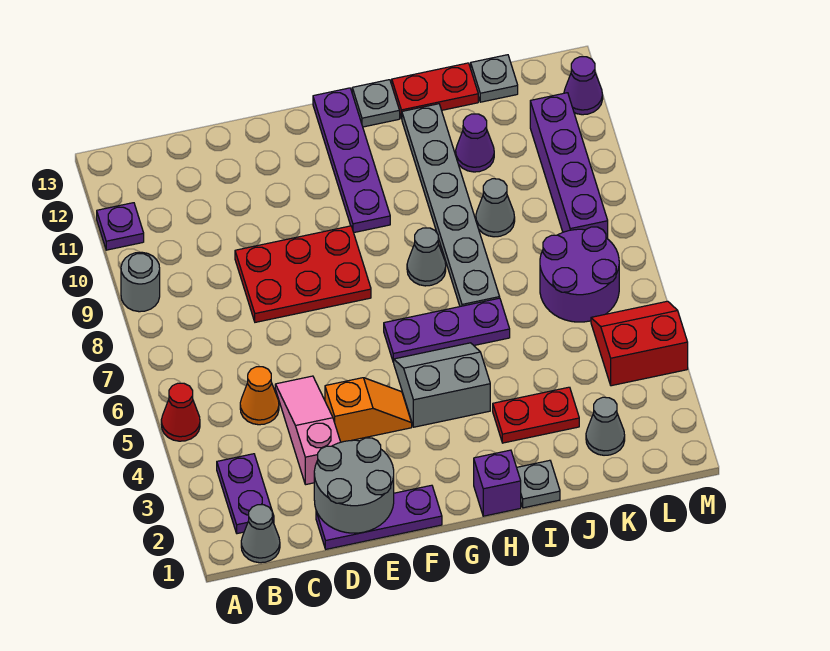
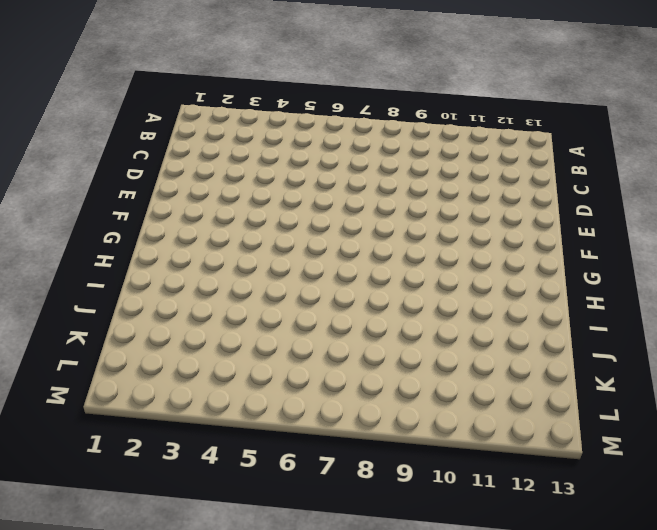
none -> red 1x1 cone [161,383,200,441]
none -> grey 1x1 round brick [121,252,160,312]
none -> purple 1x1 plate [97,203,144,250]

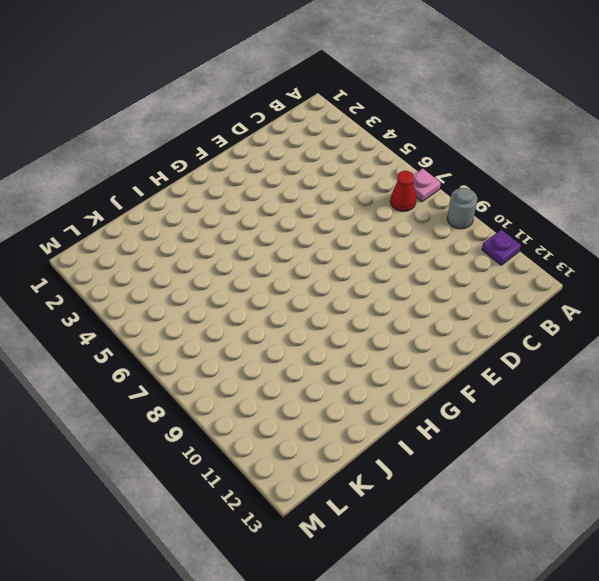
pink 1x1 plate [413,169,441,202] -> none
red 1x1 cone [390,171,416,211] -> red 1x1 cone moved to [161,383,200,441]
none -> grey 1x1 cone [241,505,280,563]
none -> purple 1x2 plate [217,454,274,534]
none -> orange 1x1 cone [240,367,279,425]

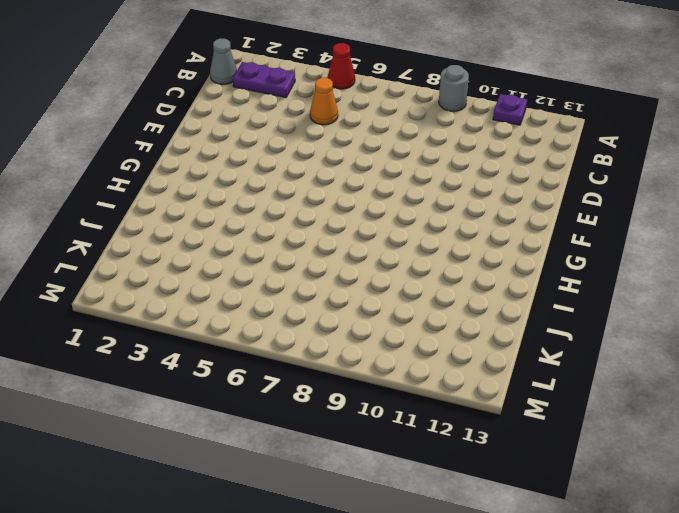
none -> purple 1x3 plate [316,485,442,549]
none -> pink 1x3 slope [275,376,340,485]
none -> red 2x3 plate [235,226,371,322]

